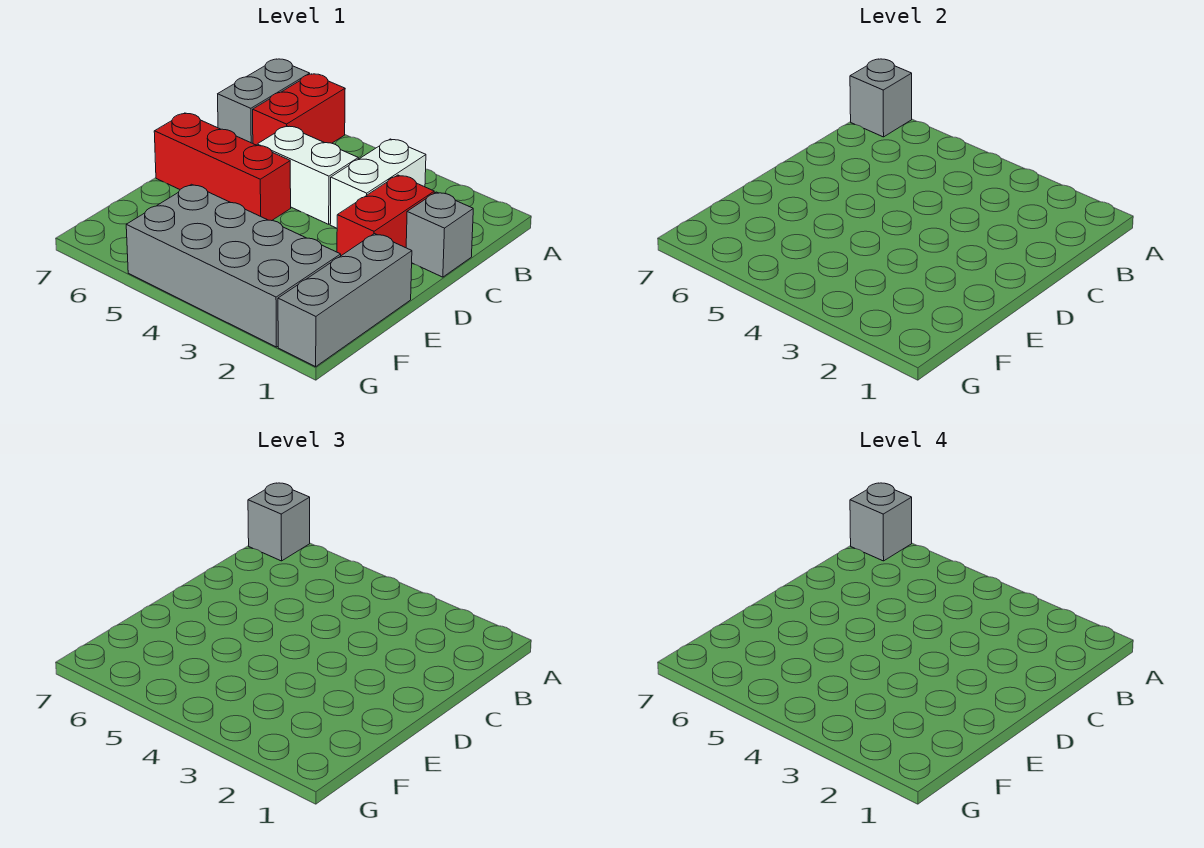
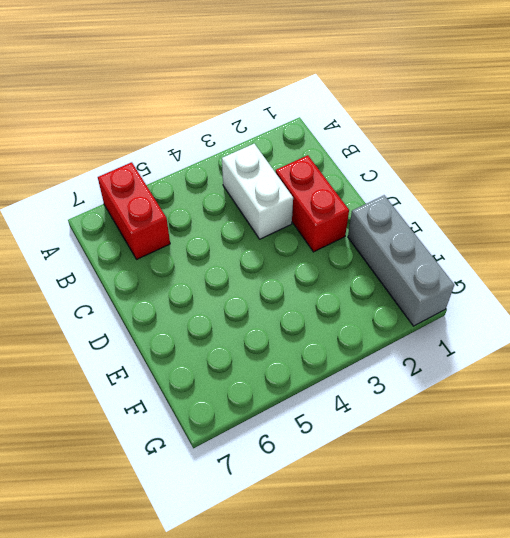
none -> grey 1x2 brick [218,59,310,143]
none -> grey 1x1 brick [406,192,473,277]
none -> white 1x2 brick [257,126,358,224]

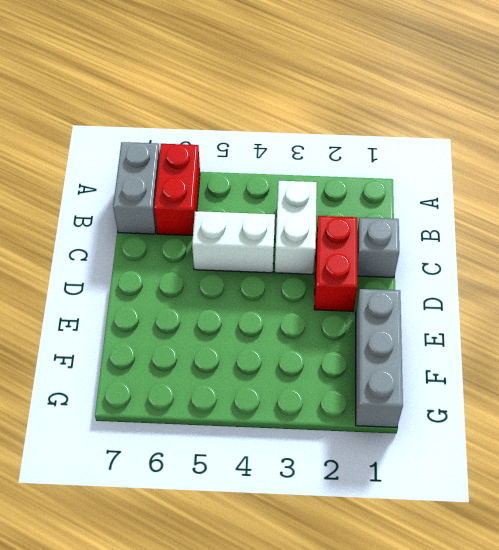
none -> red 1x3 brick [154,113,291,221]
none -> grey 2x4 brick [126,184,341,347]
none -> grey 1x1 brick [850,59,912,137]

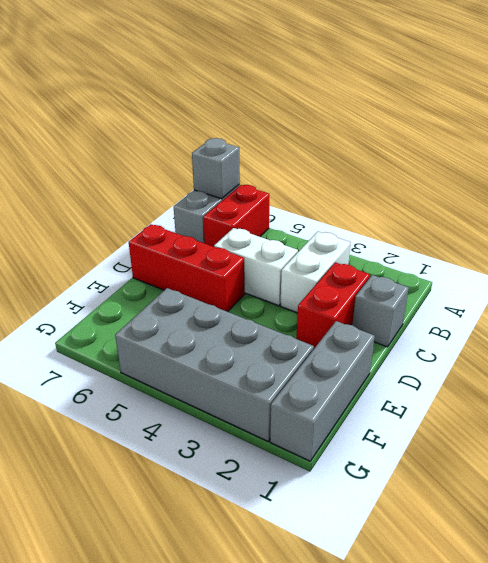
none -> grey 1x1 brick [248,483,310,561]
none -> grey 1x1 brick [850,483,912,561]

